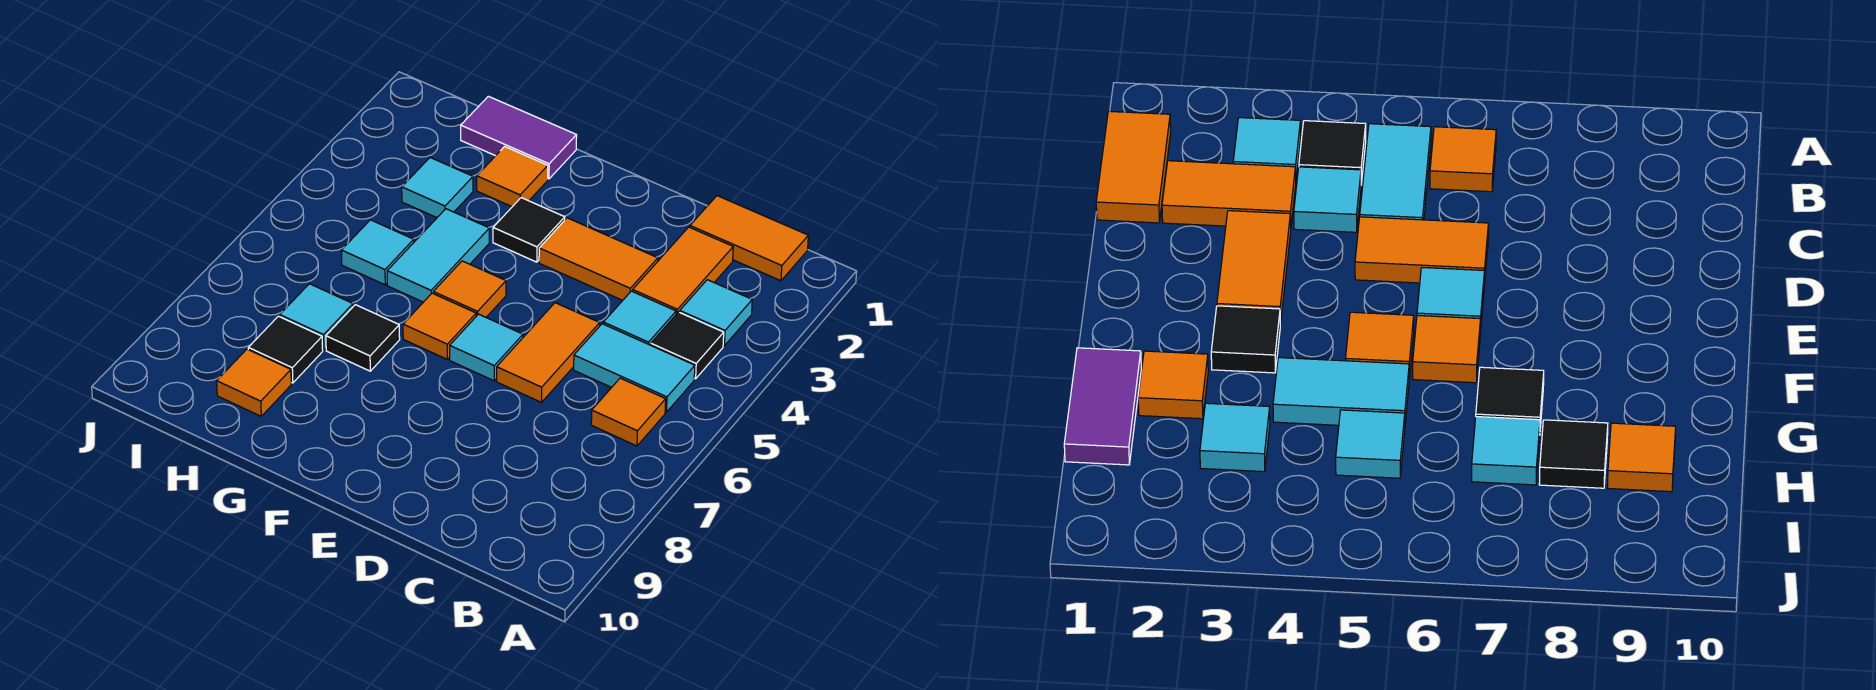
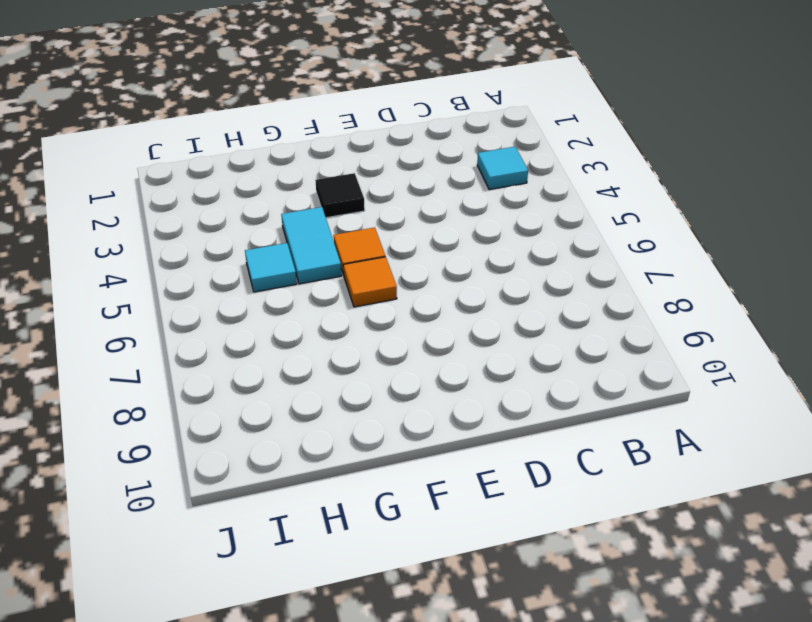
none -> orange 1x2 tile [690,196,808,281]
none -> black 1x1 tile [651,312,724,379]
none -> cyan 1x2 tile [574,324,695,412]

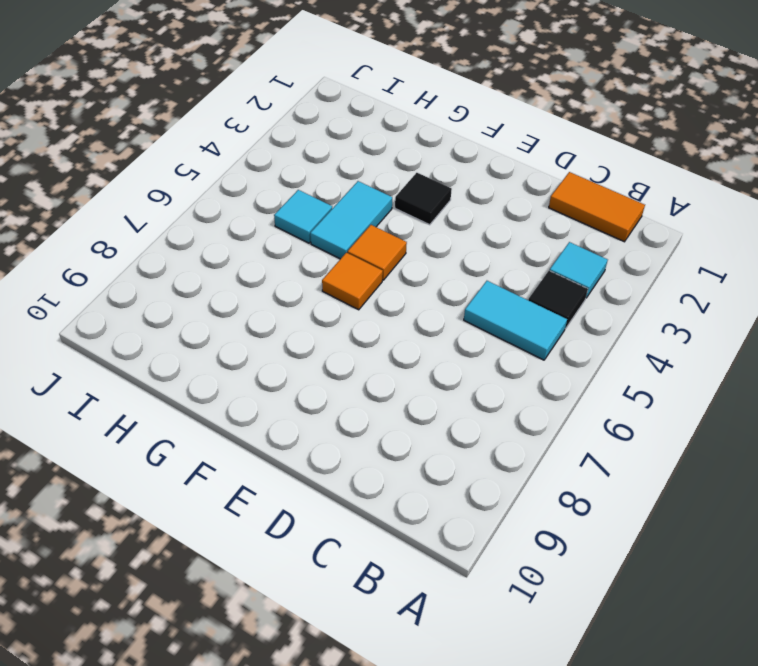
none -> orange 1x1 tile [591,378,666,446]
none -> orange 1x2 tile [633,227,733,314]
none -> cyan 1x1 tile [603,291,676,345]

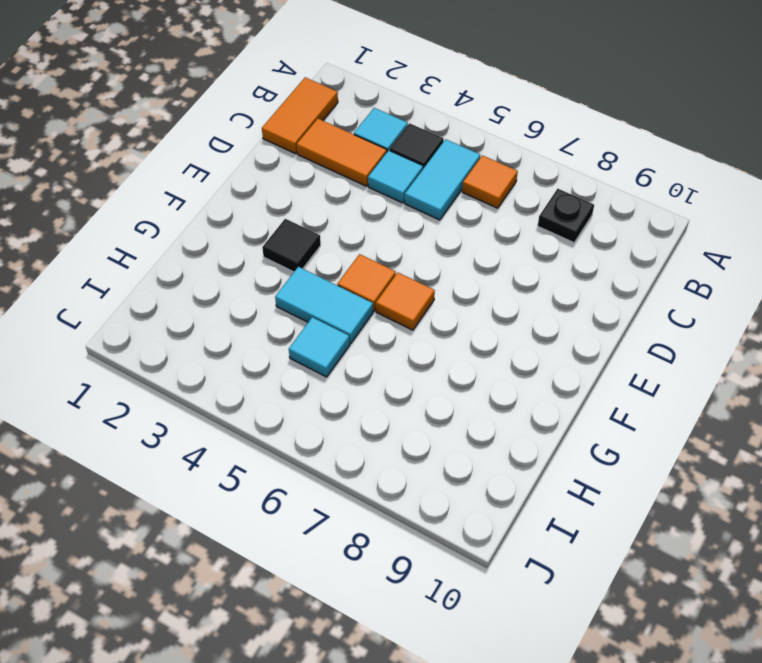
black 1x1 plate [538,189,594,243] -> none
none -> orange 1x2 tile [539,218,658,300]
none -> orange 1x2 tile [497,303,600,402]
none -> cyan 1x1 tile [450,314,523,381]

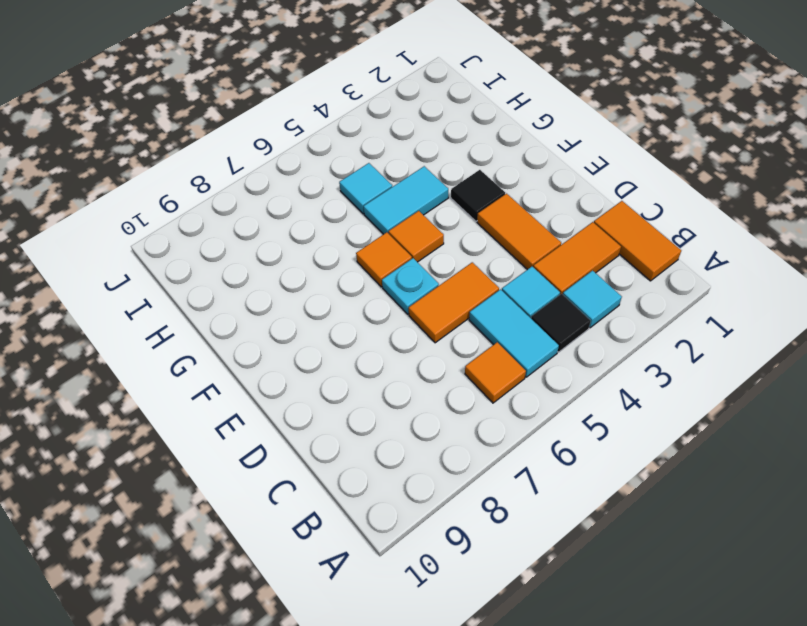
cyan 1x1 plate [382,258,439,314] -> cyan 1x1 tile [450,314,523,381]
none -> purple 1x2 tile [461,96,577,179]
none -> orange 1x1 tile [477,147,548,207]
none -> black 1x1 tile [326,305,400,371]

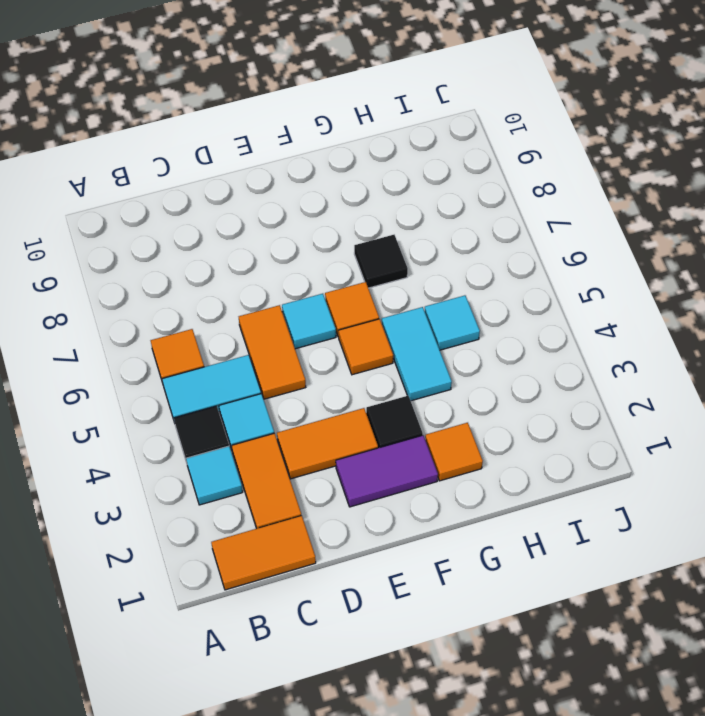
purple 1x2 tile [336,435,438,507] -> purple 1x2 tile moved to [461,96,577,179]
none -> cyan 1x1 tile [402,158,473,218]
none -> cyan 1x1 tile [280,284,353,350]
none -> black 1x1 tile [248,316,323,383]

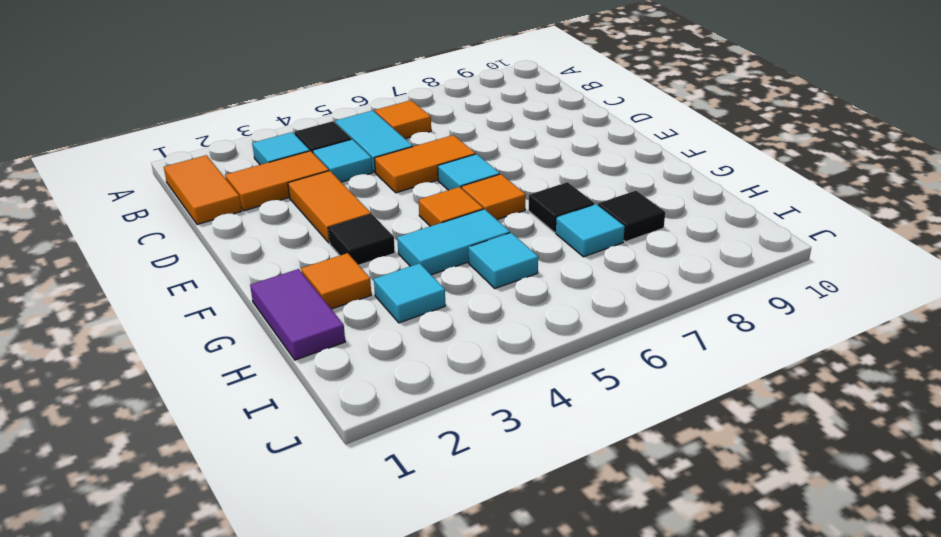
none -> orange 1x1 tile [217,349,291,416]

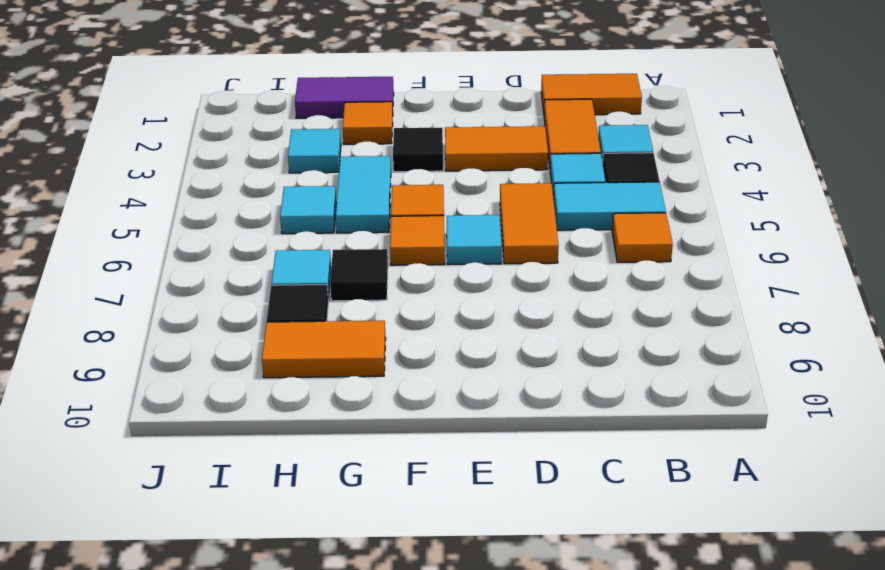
orange 1x2 tile [262,321,386,378] -> orange 1x1 tile [217,349,291,416]

